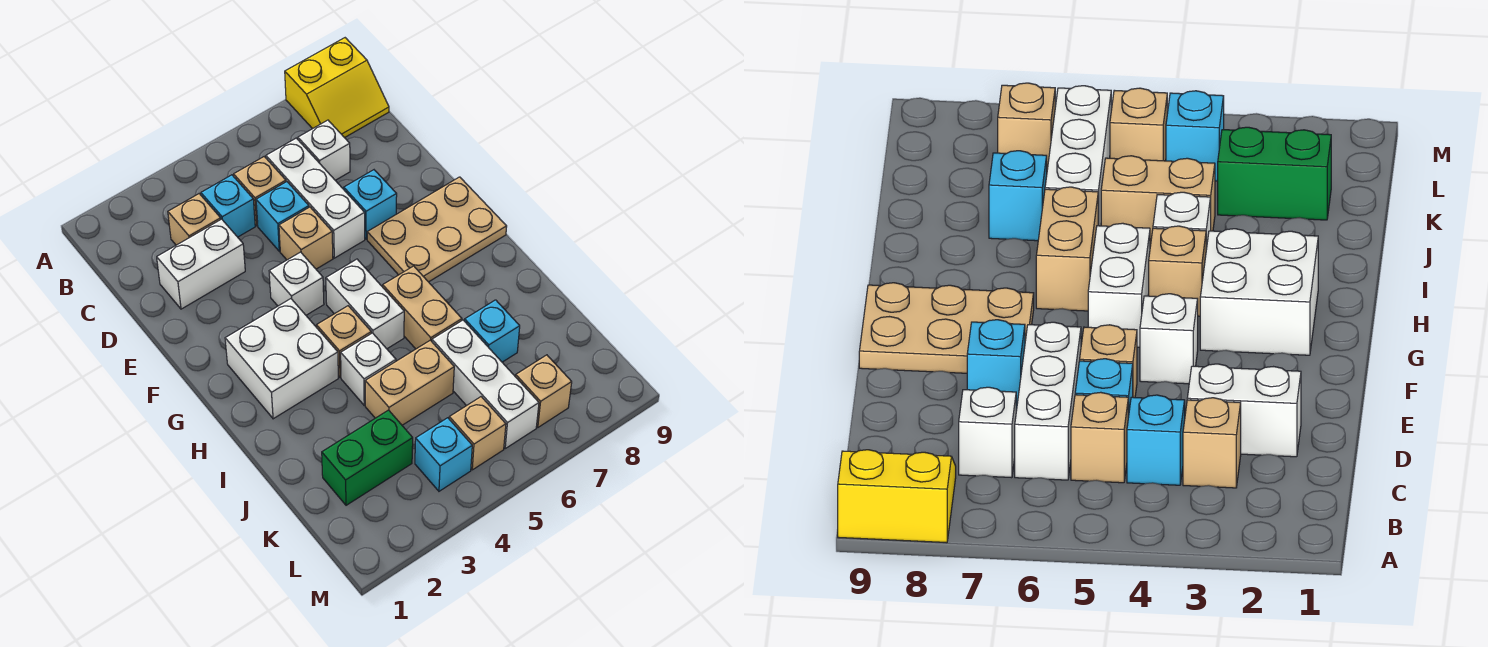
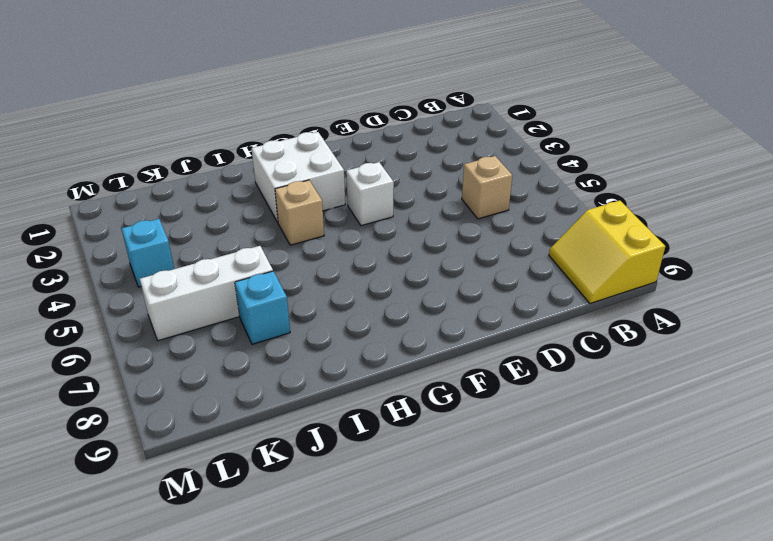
none -> tan 1x1 brick [168,194,221,245]
none -> cyan 1x1 brick [201,175,255,237]
none -> white 1x3 brick [266,138,365,258]

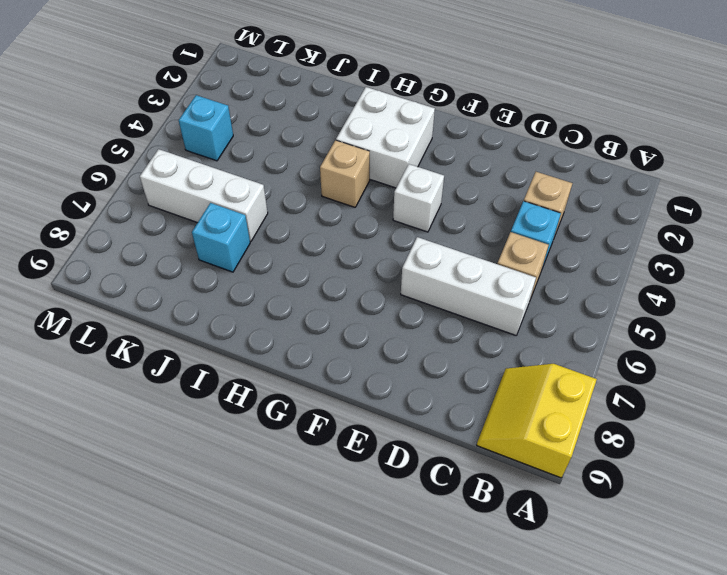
none -> white 1x1 brick [298,120,350,180]
none -> white 1x2 brick [157,219,245,309]
none -> cyan 1x1 brick [256,182,309,251]

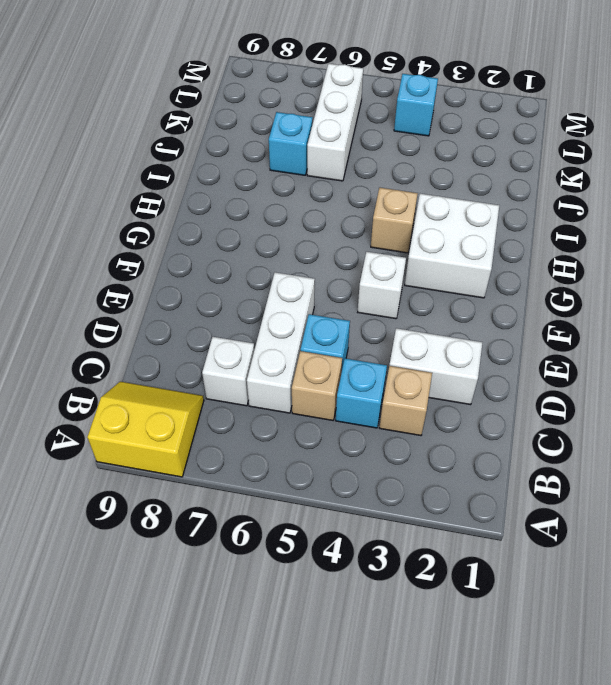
none -> tan 1x1 brick [279,207,333,269]
none -> cyan 1x1 brick [344,170,397,239]
none -> tan 2x3 plate [367,177,507,282]

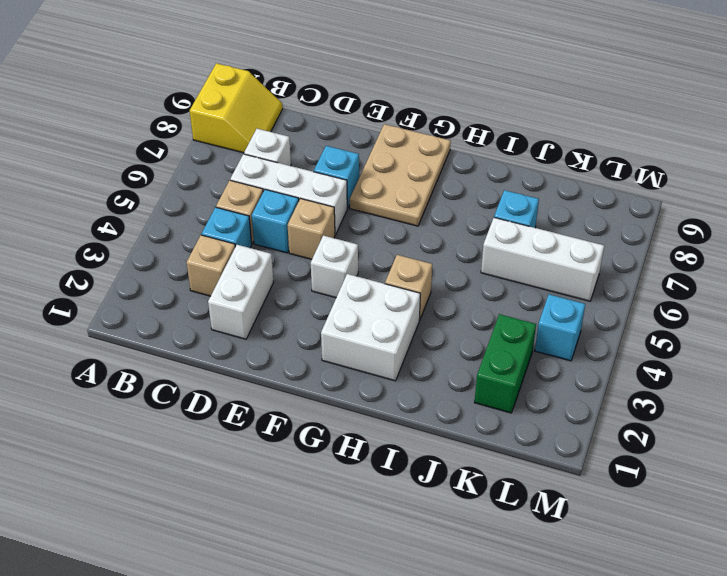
none -> white 1x2 brick [326,259,404,349]
none -> tan 1x2 brick [383,266,462,349]
none -> white 1x1 brick [341,333,396,405]

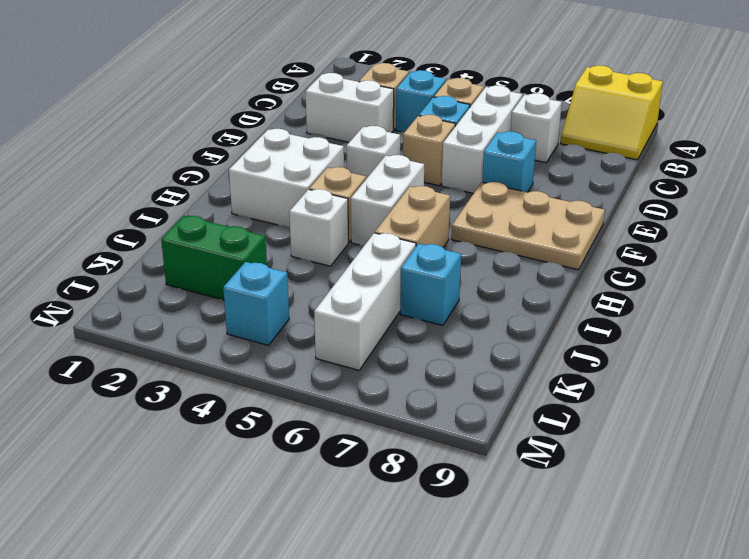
none -> tan 1x2 brick [365,340,454,425]
none -> tan 1x1 brick [449,397,506,470]
none -> tan 1x1 brick [516,355,572,428]

